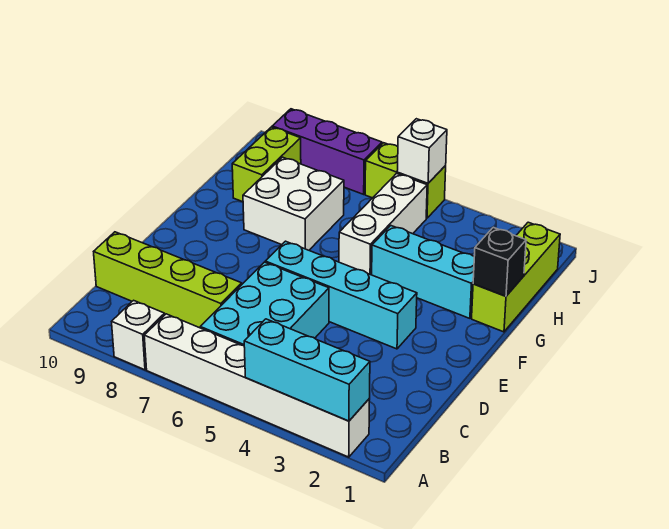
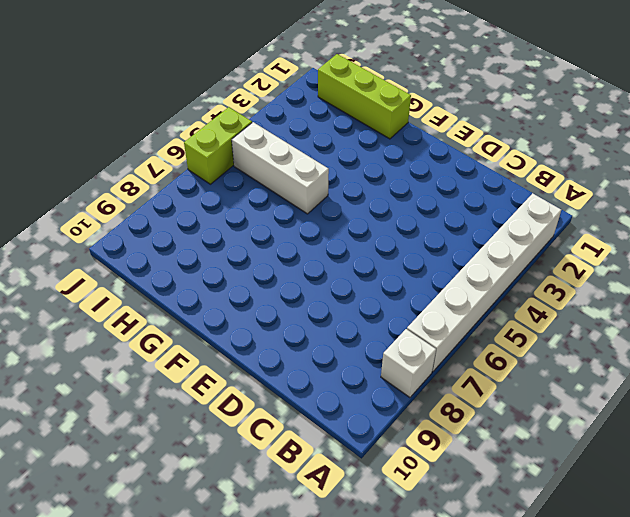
none -> cyan 2x3 brick [200,262,329,346]
none -> lime 1x4 brick [94,232,242,328]
none -> cyan 1x4 brick [265,241,417,349]

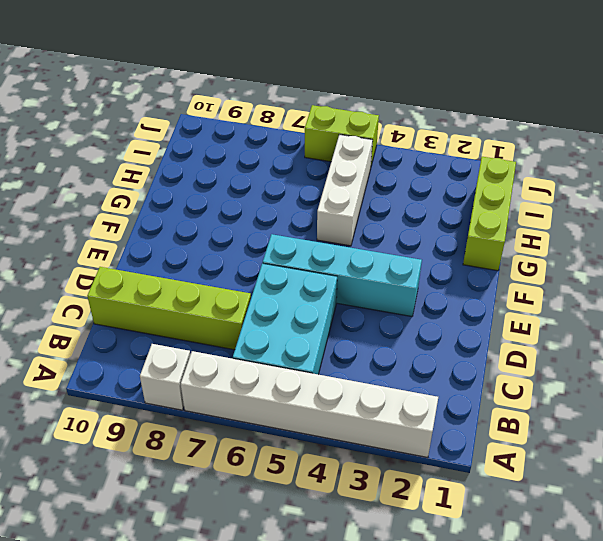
none -> cyan 1x3 brick [372,226,474,318]
none -> white 2x2 brick [243,157,344,250]
none -> lime 1x2 brick [232,127,301,202]

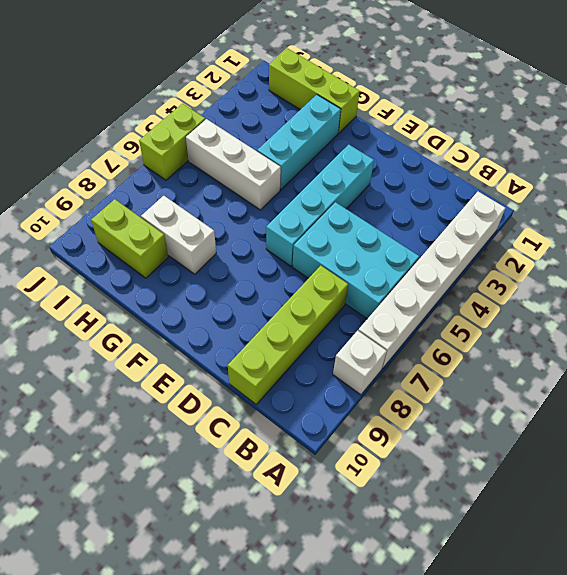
white 1x2 brick [141,196,216,274] -> white 2x2 brick [243,157,344,250]
none -> purple 1x3 brick [272,109,382,194]
none -> cyan 1x3 brick [244,319,370,421]
none -> black 1x1 brick [473,227,526,296]

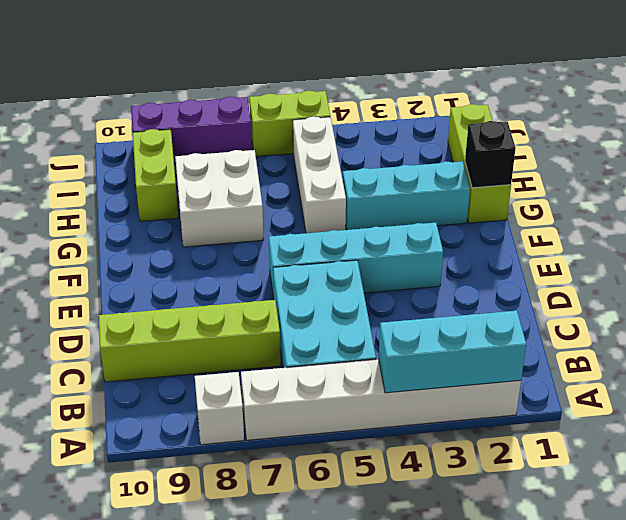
none -> white 1x1 brick [397,119,447,183]

